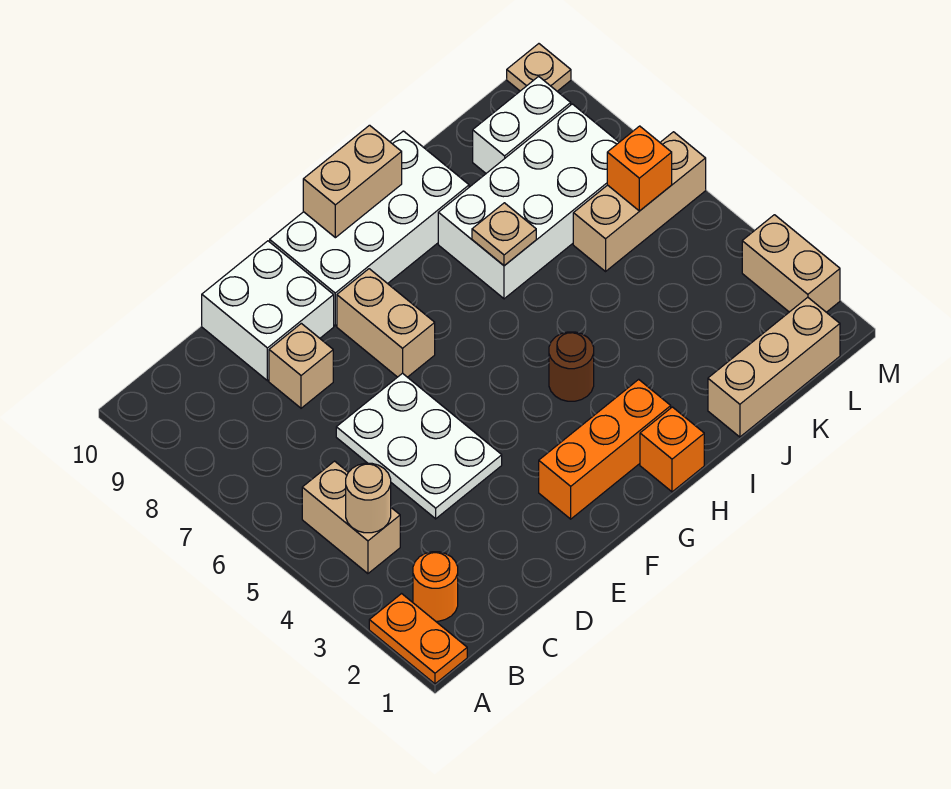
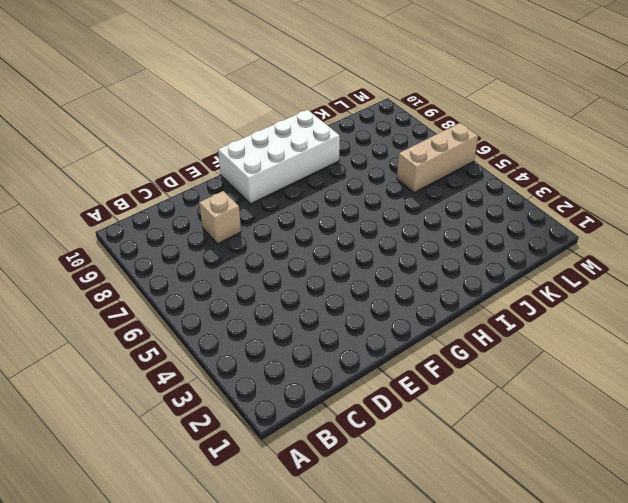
none -> orange 1x2 plate [369,594,467,684]
none -> orange 1x1 round brick [413,552,458,621]
none -> tan 1x2 brick [302,461,400,574]

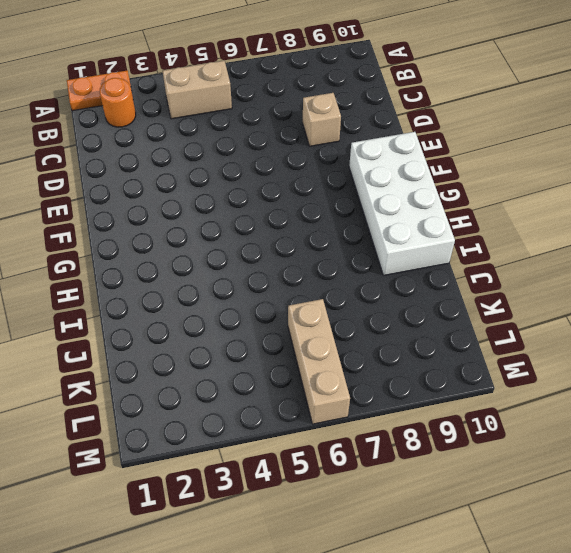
none -> white 2x3 plate [336,373,502,519]
none -> white 2x2 brick [202,241,334,381]
none -> orange 1x3 brick [539,379,671,519]

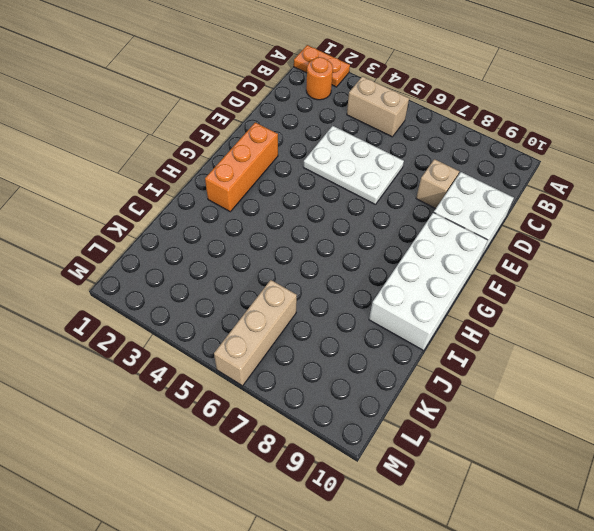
none -> tan 1x2 brick [337,269,435,377]
none -> orange 1x1 brick [640,407,704,492]
none -> brown 1x1 round brick [549,332,594,401]

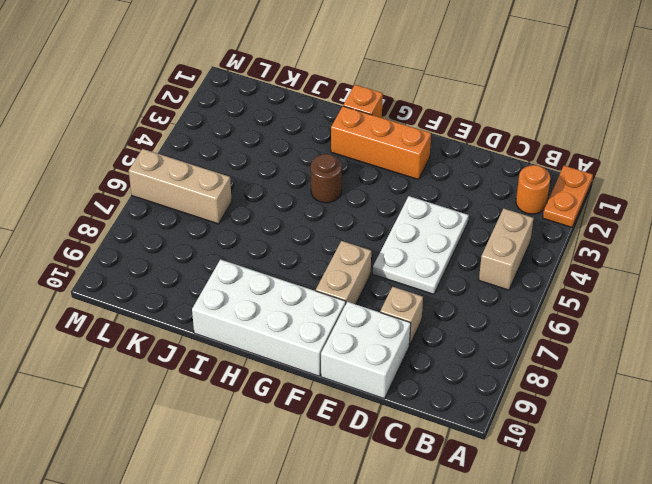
none -> white 2x4 brick [438,104,619,299]
none -> tan 1x3 brick [708,297,840,437]
none -> white 1x2 brick [473,76,571,173]

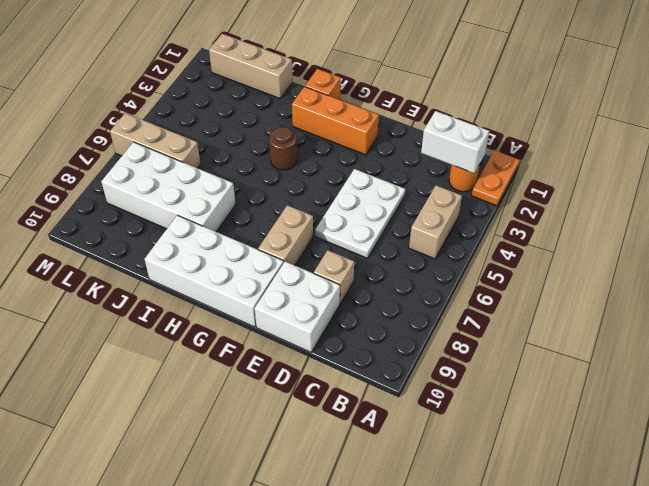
white 1x2 brick [421,111,489,173] -> white 1x2 brick moved to [473,76,571,173]
none -> tan 1x2 brick [742,215,840,312]
none -> tan 1x1 plate [507,44,571,91]
none -> tan 1x1 round brick [346,463,391,533]

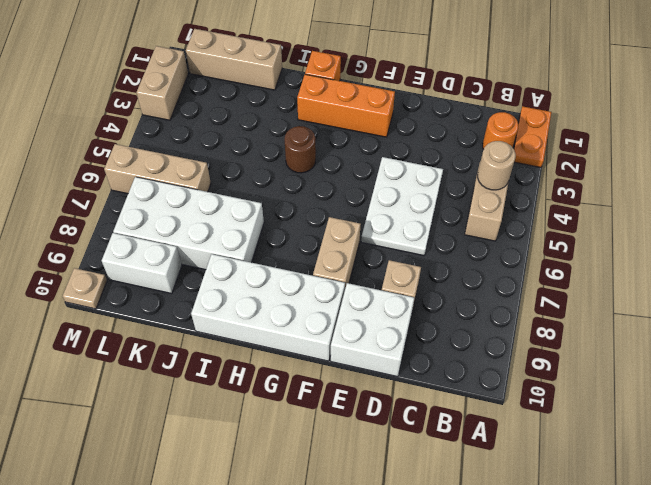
none -> tan 1x2 brick [303,125,402,238]
none -> tan 1x1 plate [472,203,536,266]
none -> orange 1x1 brick [607,126,672,211]

